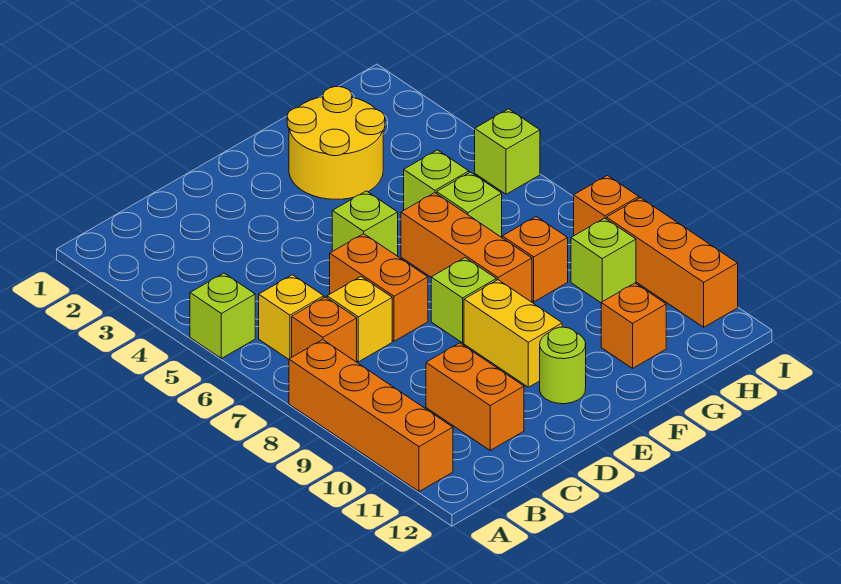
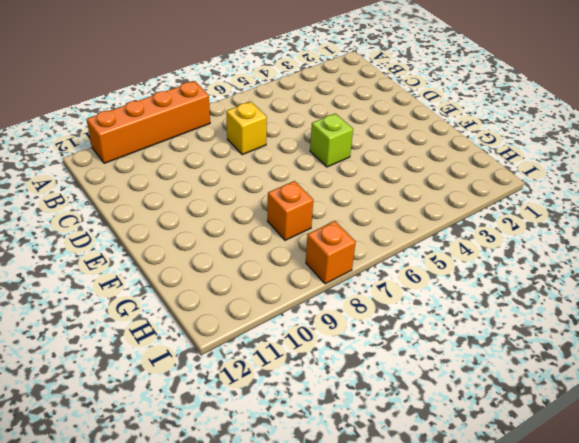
none -> lime 1x1 brick [190,273,255,358]
none -> yellow 1x1 brick [259,275,324,359]
none -> orange 1x1 brick [292,297,357,362]

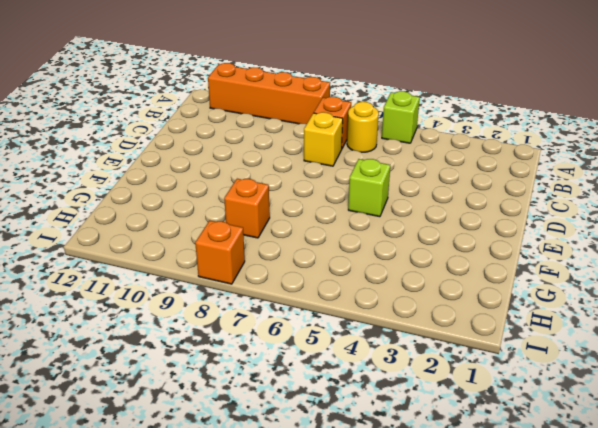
yellow 1x1 round brick [347,102,379,152] -> yellow 1x1 brick [259,275,324,359]
none -> orange 1x2 brick [426,343,524,450]
none -> orange 1x2 brick [330,234,428,341]
none -> lime 1x1 brick [431,258,496,343]

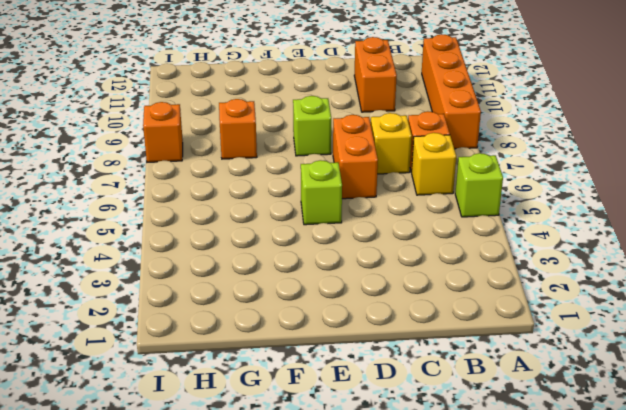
none -> yellow 1x2 brick [464,280,562,387]
none -> lime 1x1 round brick [540,327,586,404]
none -> yellow 2x2 round brick [287,87,385,199]

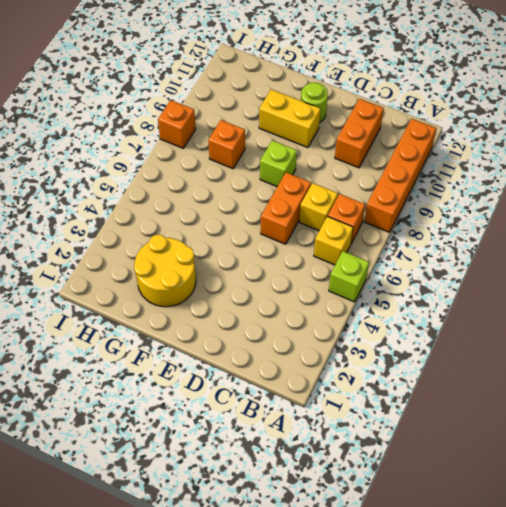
yellow 1x2 brick [259,89,321,148] -> yellow 1x2 brick turned to [464,280,562,387]
none -> lime 1x1 brick [332,191,398,256]
none -> orange 1x3 brick [401,193,532,302]
none -> lime 1x1 brick [404,150,469,210]

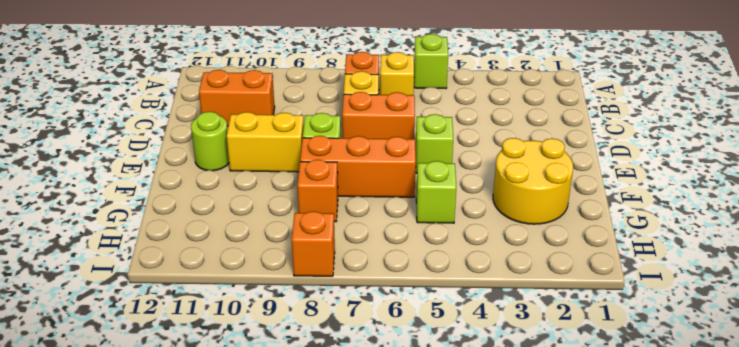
none -> orange 1x4 brick [289,340,453,491]
none -> lime 1x1 brick [437,172,502,237]
none -> orange 1x1 brick [601,283,666,368]

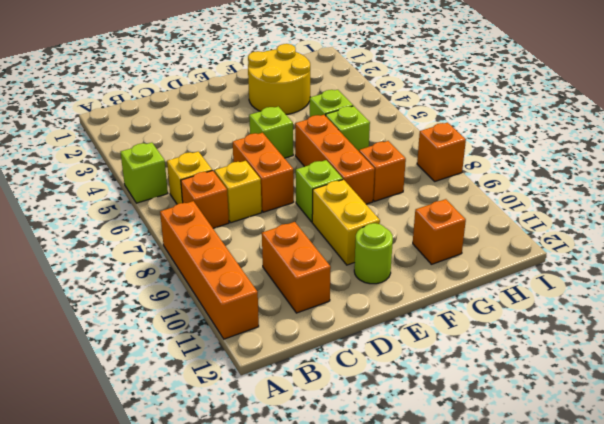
none -> lime 1x1 brick [571,218,636,303]
none -> lime 1x1 brick [475,109,540,194]
none -> orange 1x3 brick [607,198,738,327]

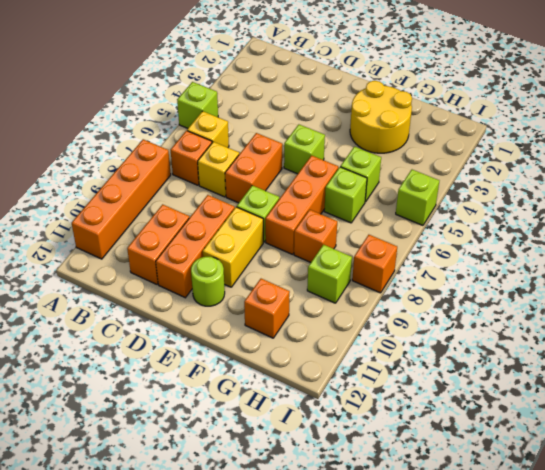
orange 1x3 brick [156,195,235,298] -> orange 1x3 brick moved to [607,198,738,327]

